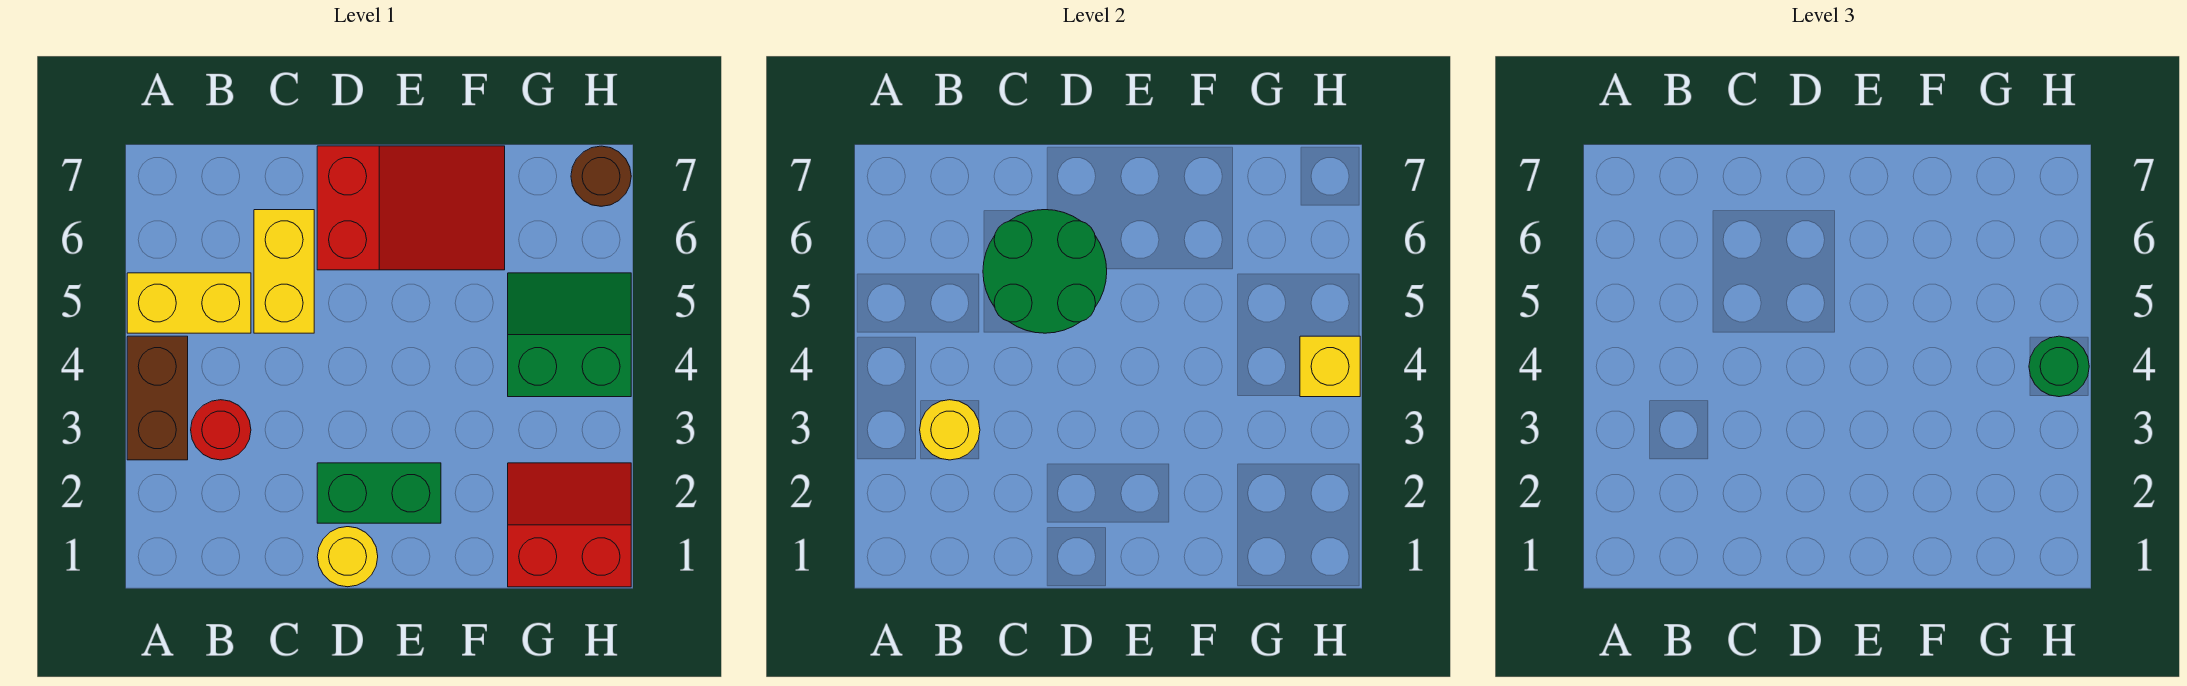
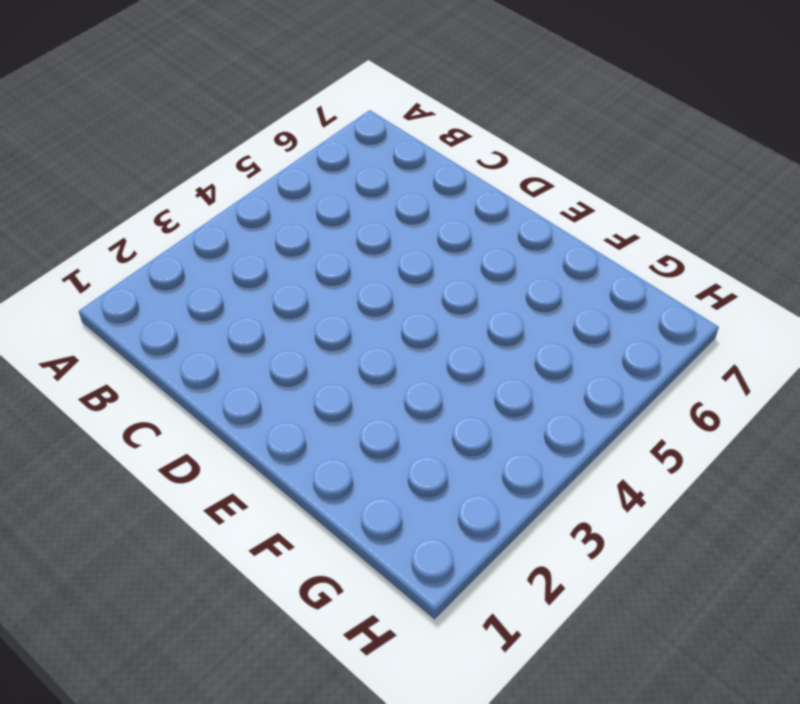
none -> brown 1x2 brick [127,336,188,460]
none -> yellow 1x2 brick [127,273,251,333]
none -> red 1x1 round brick [191,400,251,460]

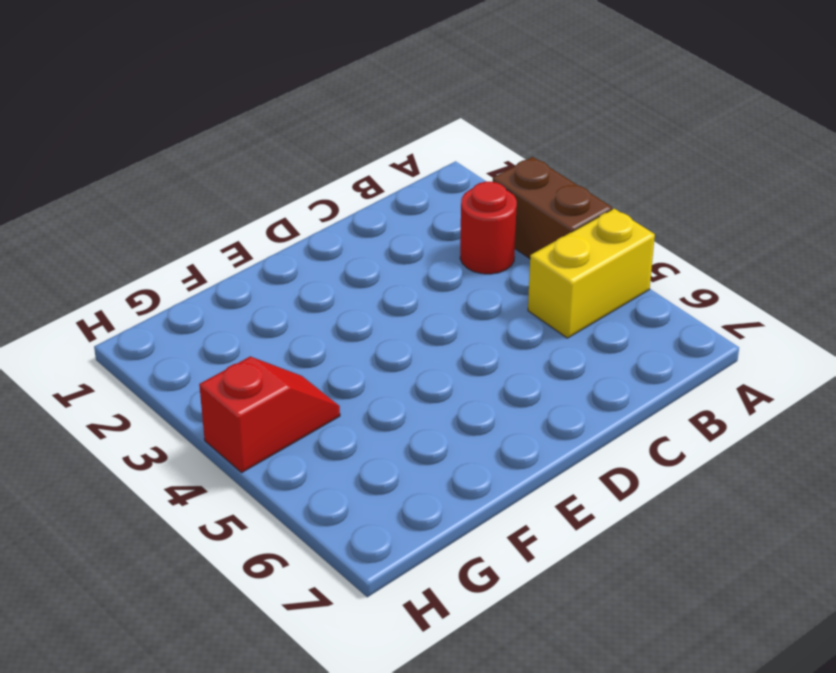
red 1x2 slope [199,357,340,472] -> green 2x2 slope [508,273,631,397]
none -> yellow 1x2 brick [254,210,314,333]
none -> yellow 1x1 round brick [317,527,378,587]
none -> green 1x2 brick [317,463,441,523]

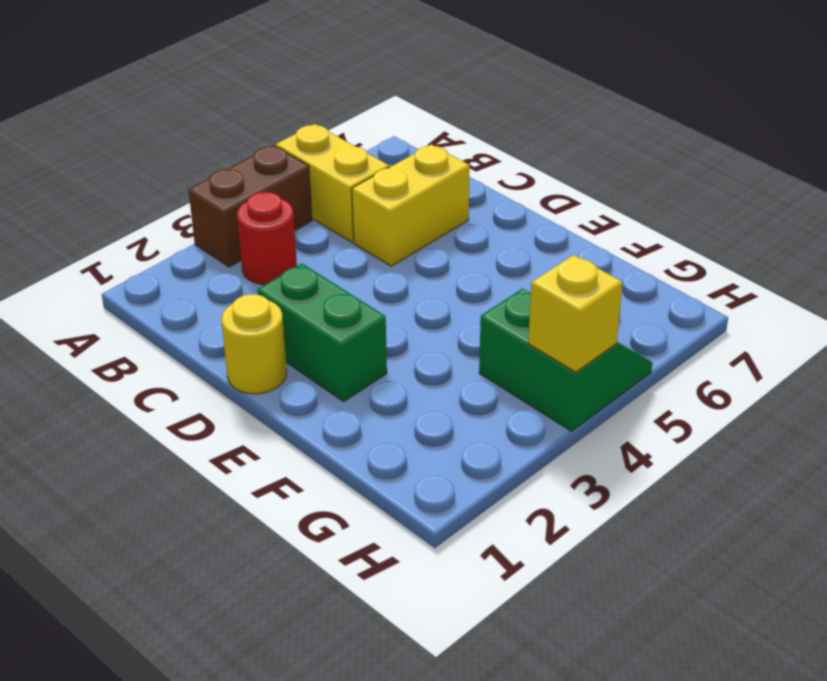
none -> red 2x3 slope [317,146,505,270]
none -> red 2x2 slope [508,463,631,587]
none -> brown 1x1 round brick [571,146,631,206]

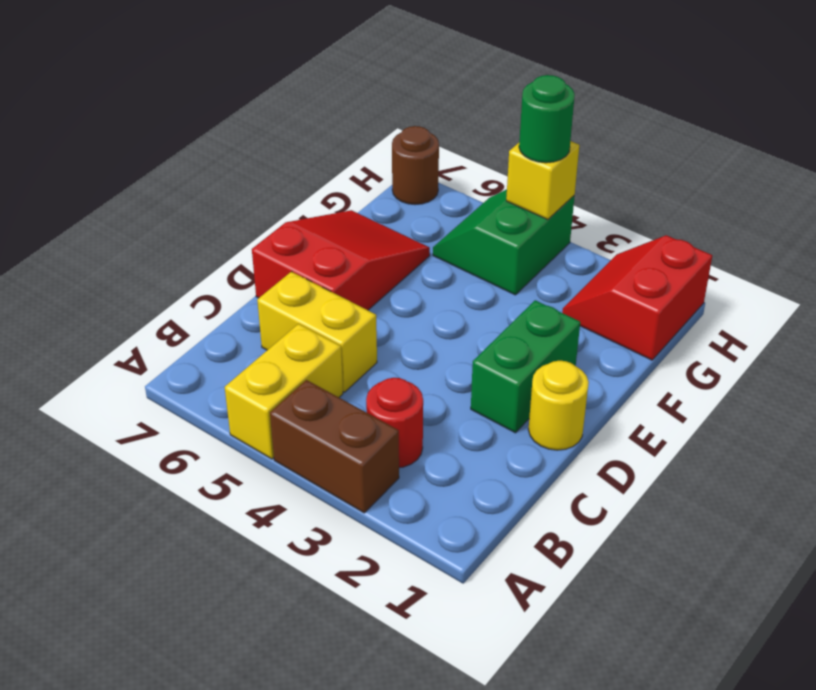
none -> yellow 1x1 round brick [920,400,980,460]
none -> green 2x2 round brick [983,210,1107,333]

